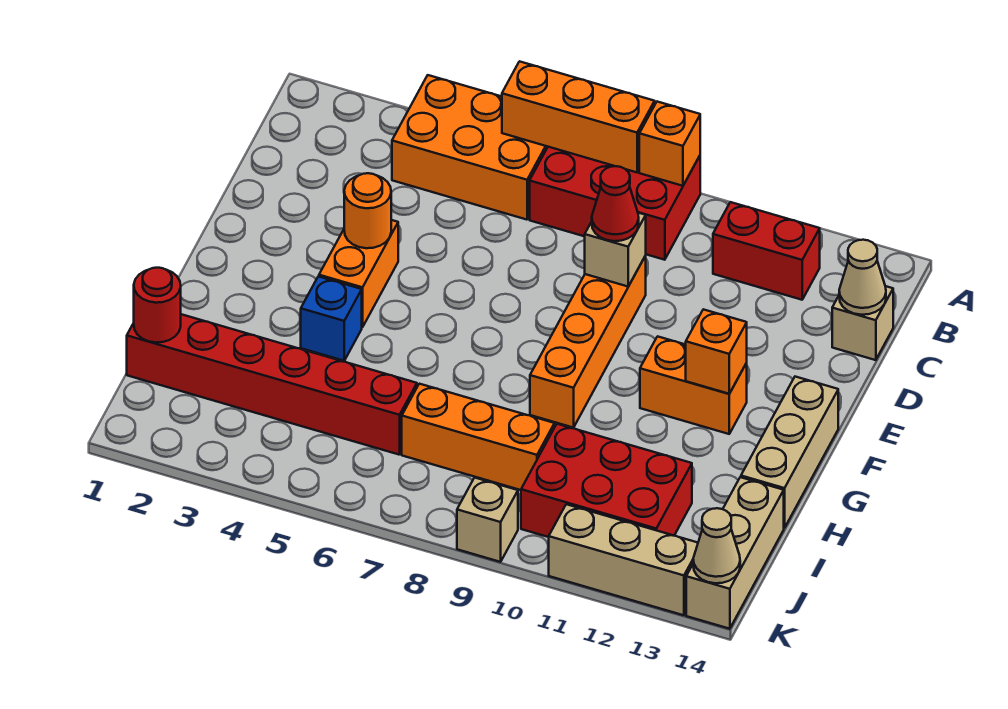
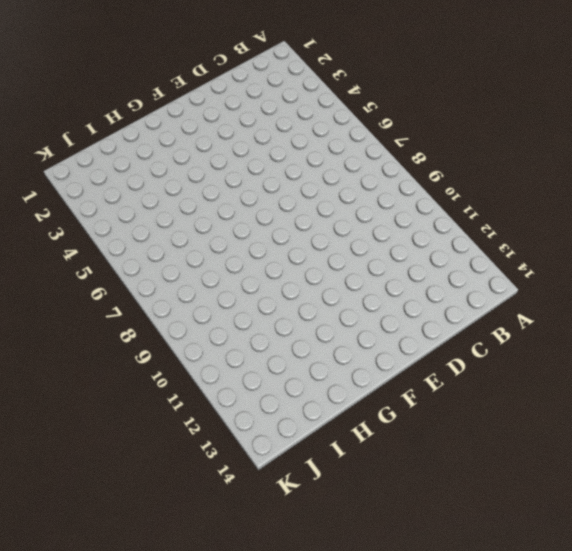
none -> orange 2x3 brick [392,75,548,220]
none -> red 2x3 brick [530,147,700,260]
none -> red 1x2 brick [713,202,820,300]

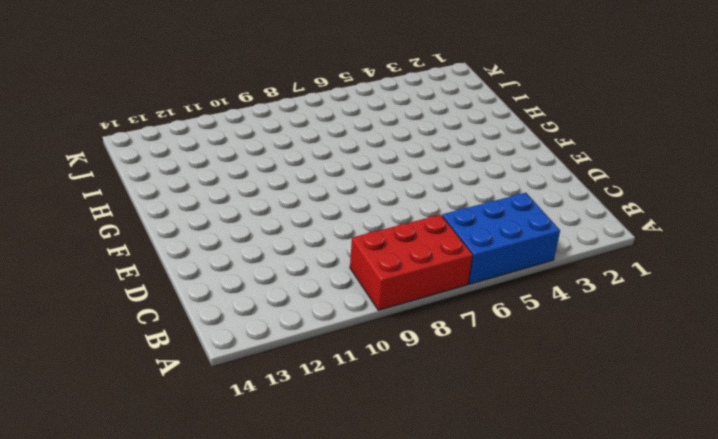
blue 2x3 brick [442,193,560,284] -> orange 2x3 brick [392,75,548,220]
none -> red 1x2 brick [713,202,820,300]
none -> tan 1x1 brick [832,286,893,360]
none -> orange 1x4 brick [530,256,646,428]

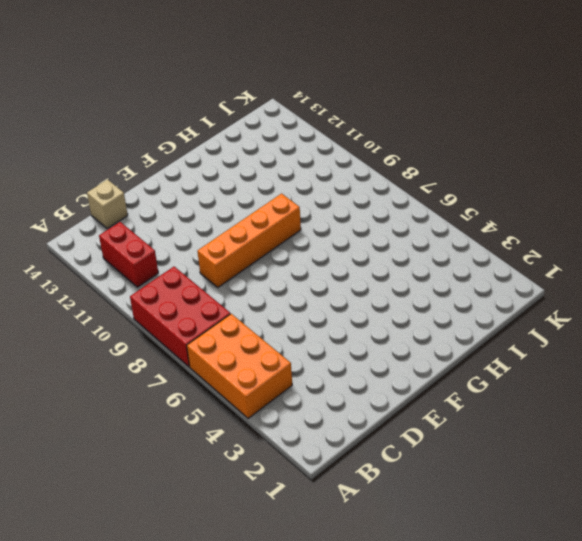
none -> orange 1x2 brick [319,220,398,327]
none -> orange 1x2 brick [640,336,747,434]
none -> tan 1x3 brick [741,377,838,528]

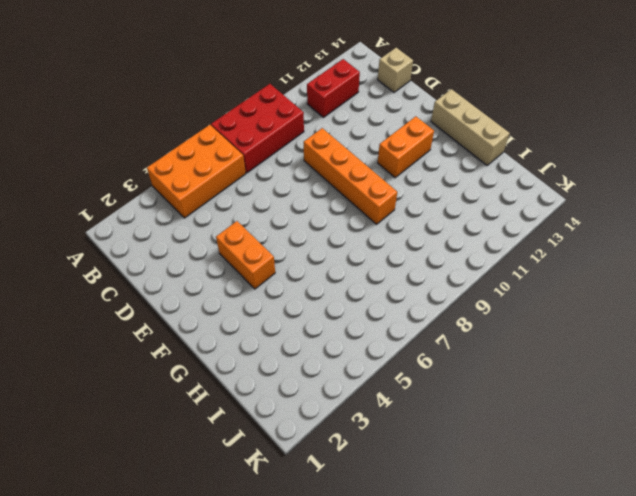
none -> blue 1x1 brick [301,276,362,361]
none -> red 1x6 brick [127,314,417,455]
none -> orange 1x3 brick [402,384,555,490]

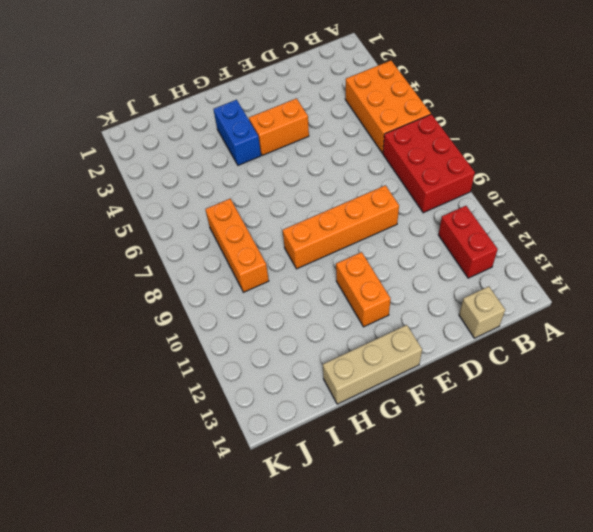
blue 1x2 brick [213,100,261,165] -> blue 1x1 brick [301,276,362,361]
none -> red 1x6 brick [127,314,417,455]
none -> red 2x3 brick [521,424,692,537]
none -> tan 1x3 brick [686,477,784,629]

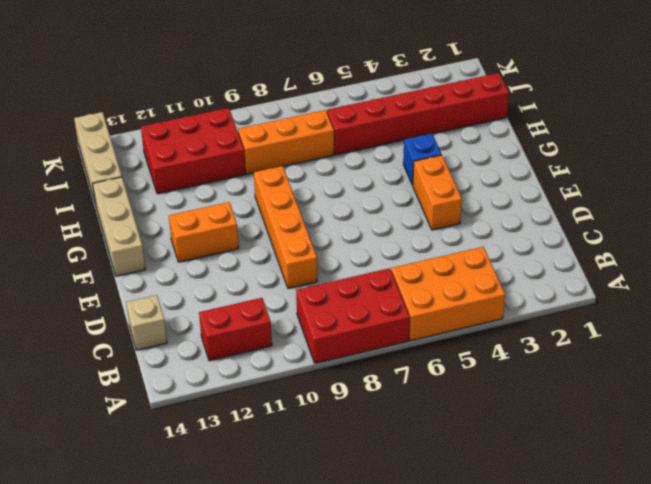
none -> tan 1x1 brick [457,478,518,562]
none -> tan 1x3 brick [549,504,698,615]
none -> orange 1x3 brick [502,61,655,172]

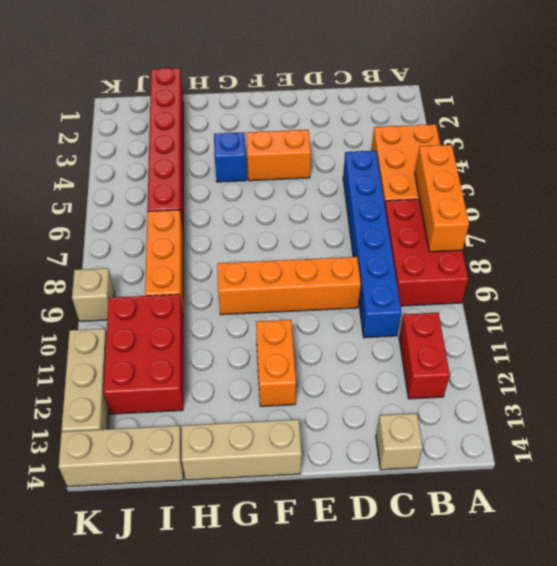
blue 1x6 brick [343,151,401,338] -> none
none -> orange 1x1 brick [639,102,700,186]
none -> tan 1x1 cone [839,240,886,315]
none -> tan 1x1 brick [585,213,646,286]

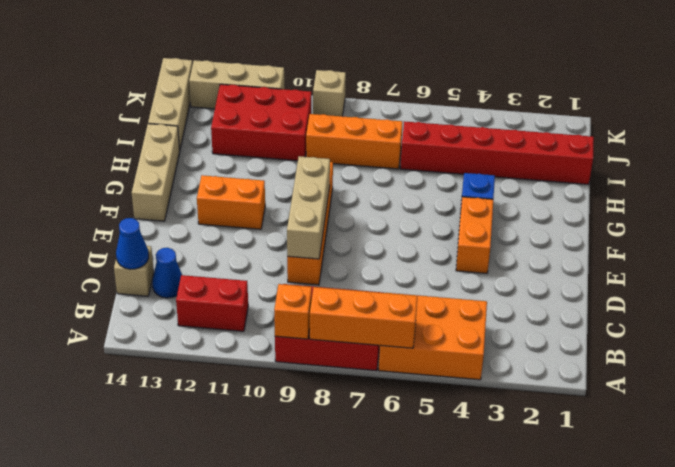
blue 1x1 cone [152,248,182,298] -> none
blue 1x1 cone [116,218,149,269] -> tan 1x1 cone [839,240,886,315]
tan 1x3 brick [287,156,330,259] -> tan 1x1 brick [585,213,646,286]
none -> orange 1x1 round brick [344,173,391,248]
none -> orange 1x1 brick [686,309,747,394]
none -> red 1x1 round brick [134,268,181,342]

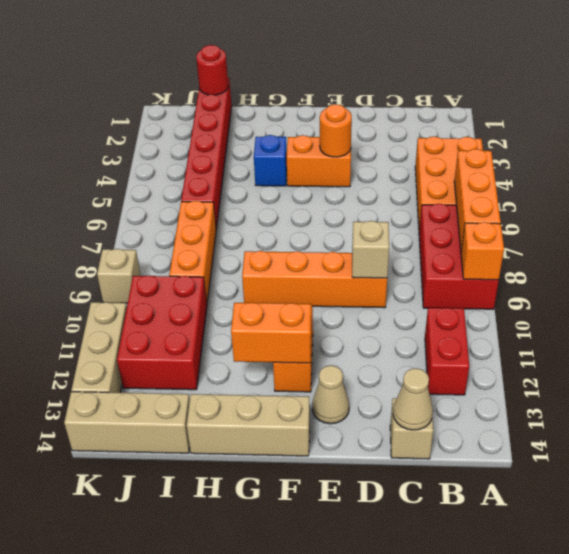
tan 1x1 cone [312,365,349,424] -> tan 1x1 cone moved to [693,508,740,583]
orange 1x2 brick [231,302,312,363] -> orange 1x1 brick [686,309,747,394]
none -> red 1x1 cone [592,166,639,241]

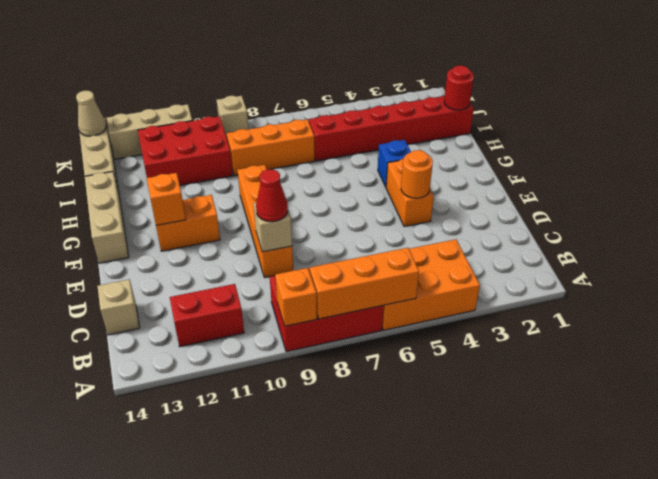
none -> tan 1x1 cone [839,240,886,315]

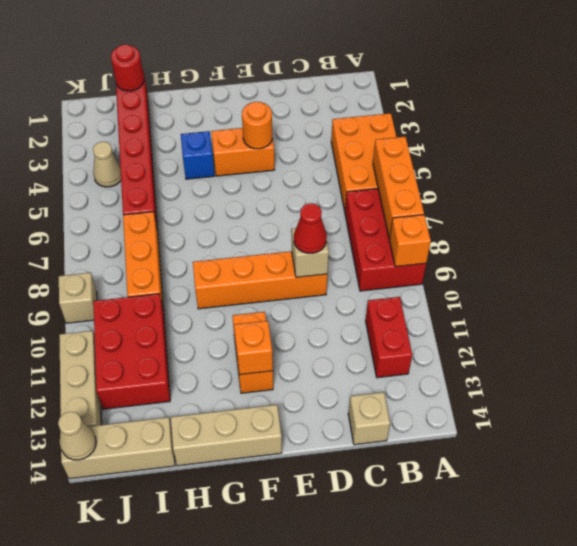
tan 1x1 cone [93,142,121,187] -> tan 1x1 cone moved to [839,240,886,315]

